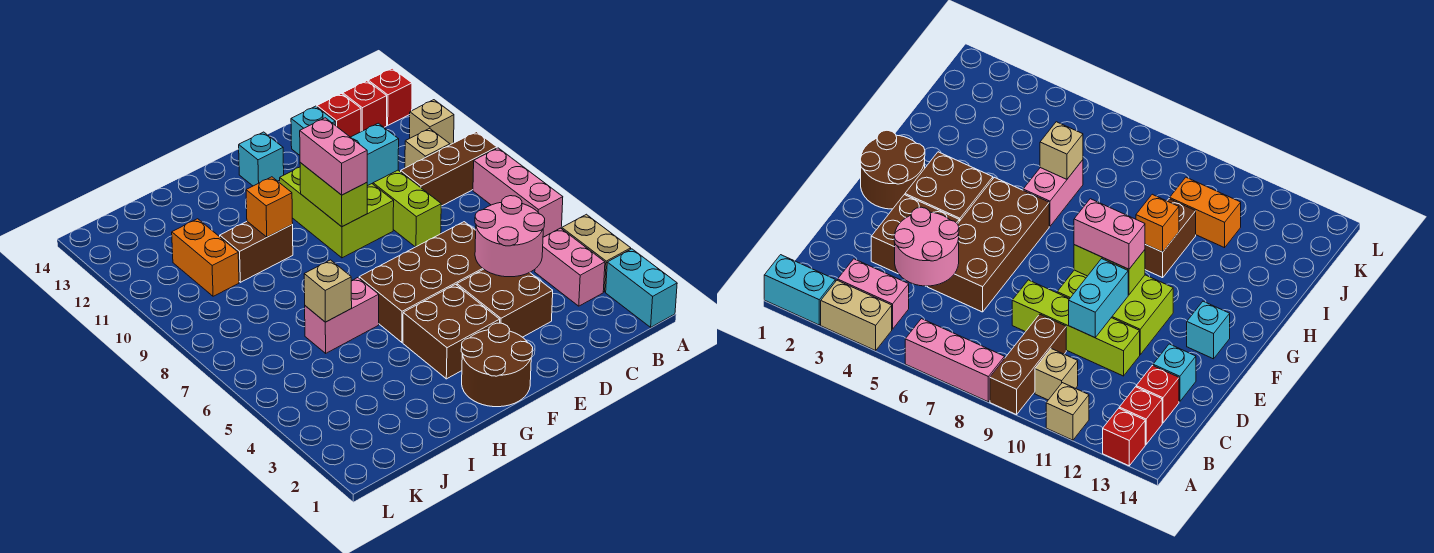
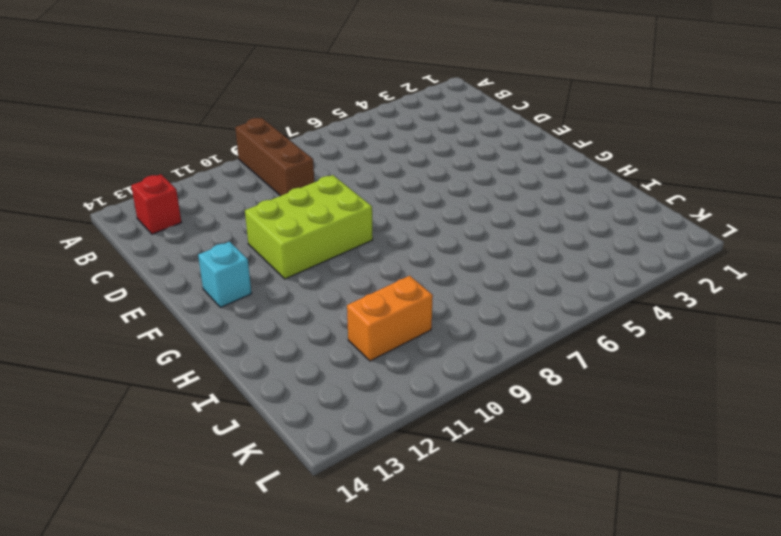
none -> cyan 1x2 brick [606,249,677,327]
none -> tan 1x2 brick [562,214,631,292]
none -> pink 1x3 brick [473,148,563,237]

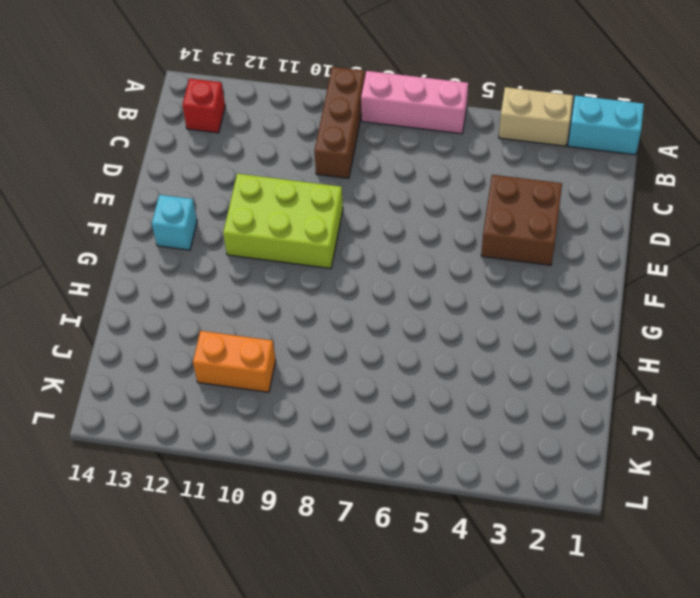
none -> tan 1x1 brick [410,100,454,145]
none -> red 1x1 brick [368,68,412,125]
none -> pink 1x2 brick [535,228,605,306]

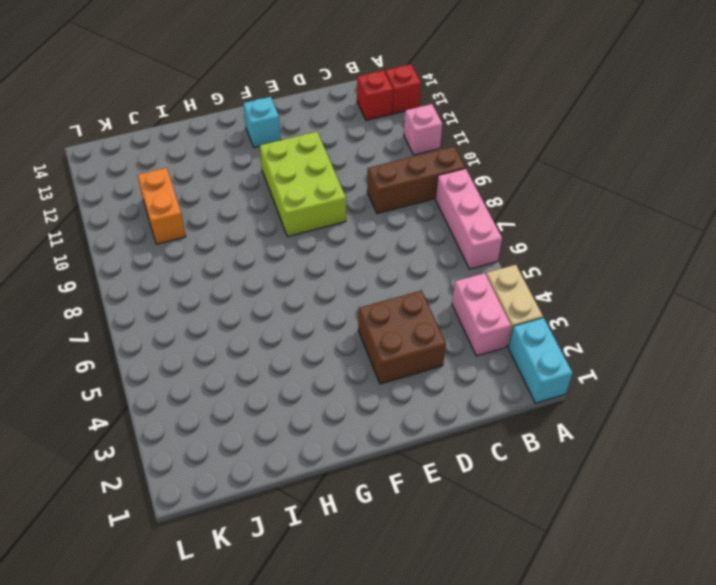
pink 1x1 brick [404,104,442,155] -> tan 1x1 brick [410,100,454,145]
none -> tan 1x1 brick [405,128,450,168]
none -> red 1x1 brick [317,94,361,137]
none -> brown 2x4 brick [359,222,483,342]

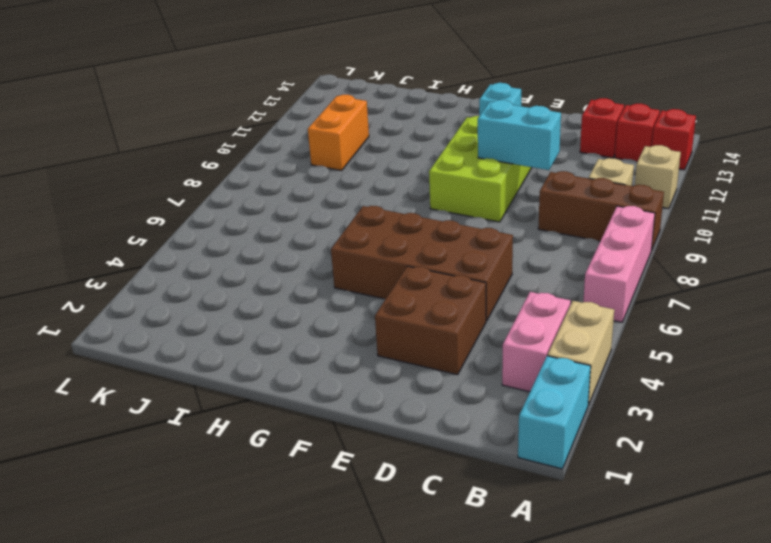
none -> lime 1x4 brick [372,170,441,247]
none -> cyan 1x1 brick [291,106,335,155]
none -> brown 2x2 round brick [461,323,533,407]

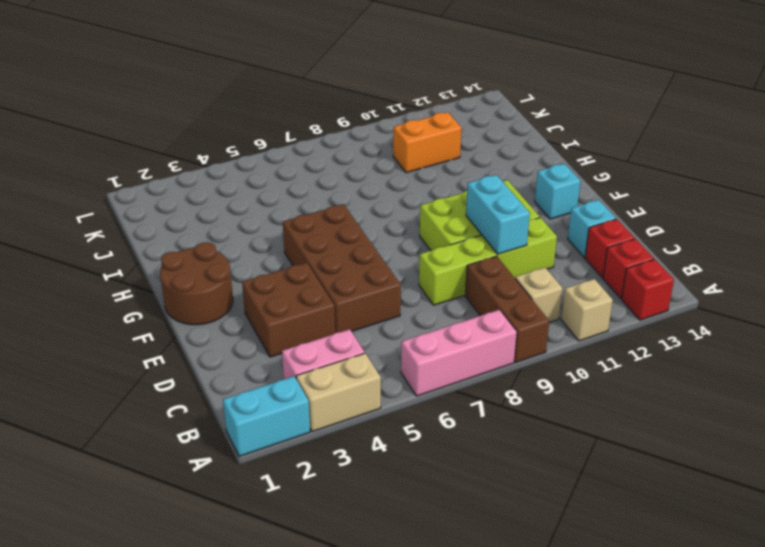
none -> brown 2x2 brick [403,284,500,379]
none -> pink 1x2 brick [305,278,379,353]
none -> brown 1x2 brick [220,222,293,282]

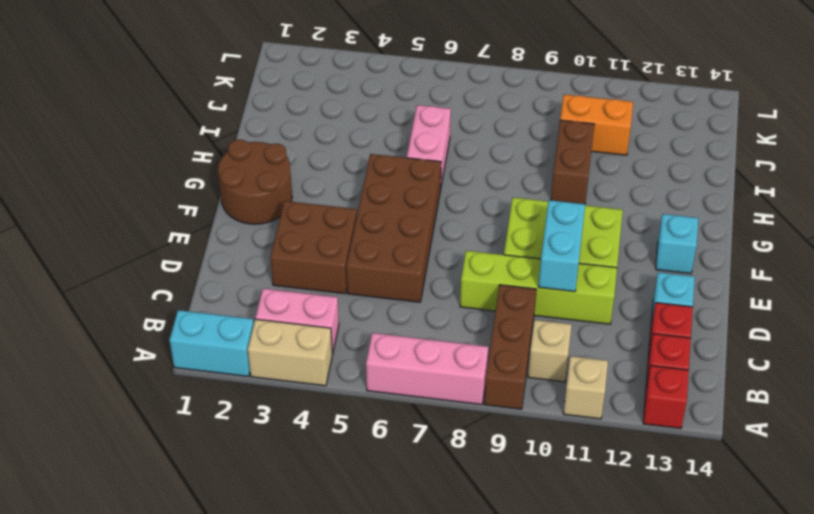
none -> brown 2x2 brick [403,284,500,379]
none -> pink 2x2 round brick [475,196,545,277]
none -> lime 1x2 brick [300,163,367,227]

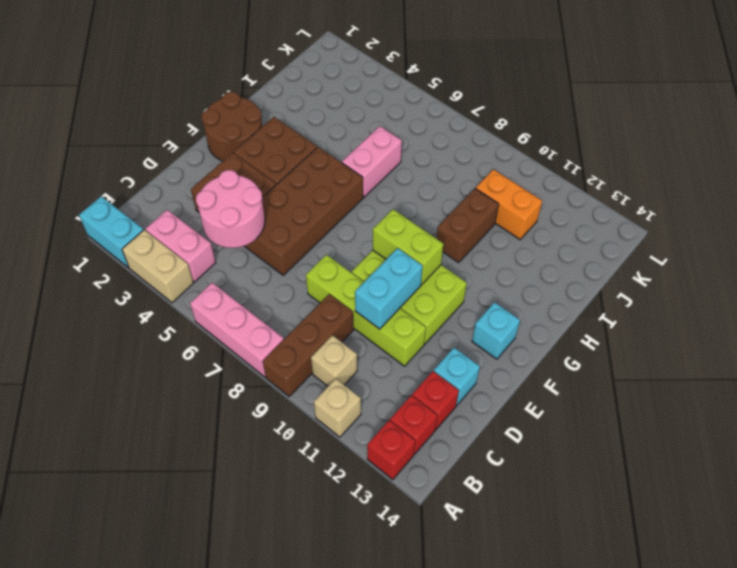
none -> orange 1x1 brick [246,177,293,237]
none -> tan 1x1 brick [304,260,352,322]
none -> pink 1x2 brick [300,118,367,195]

